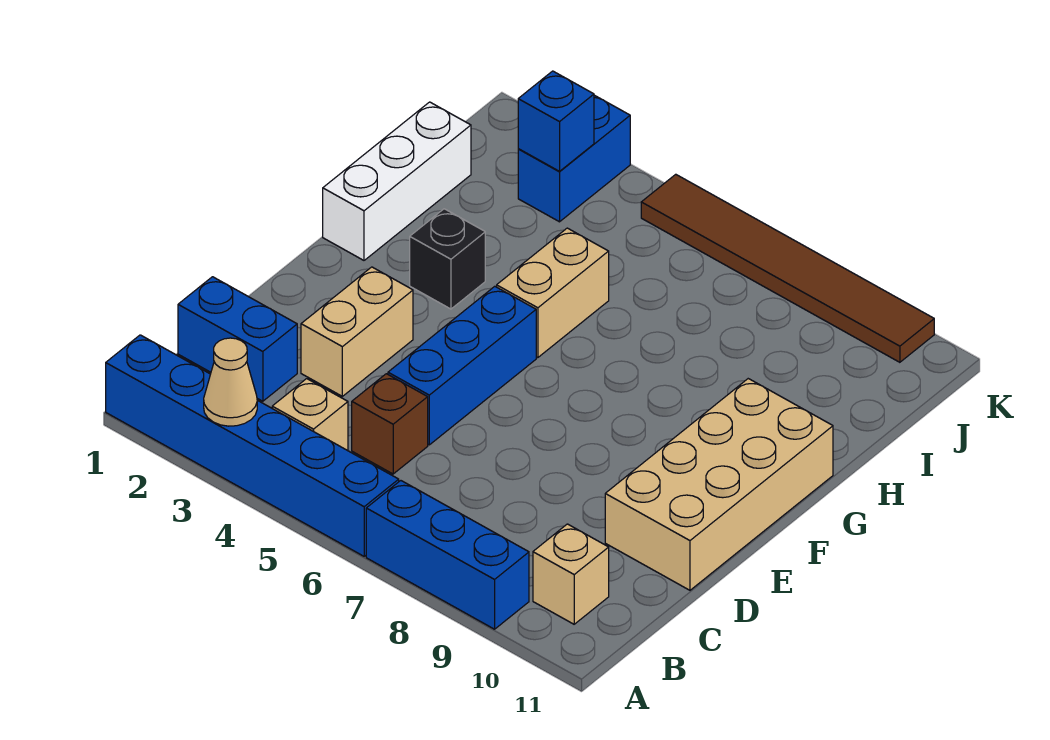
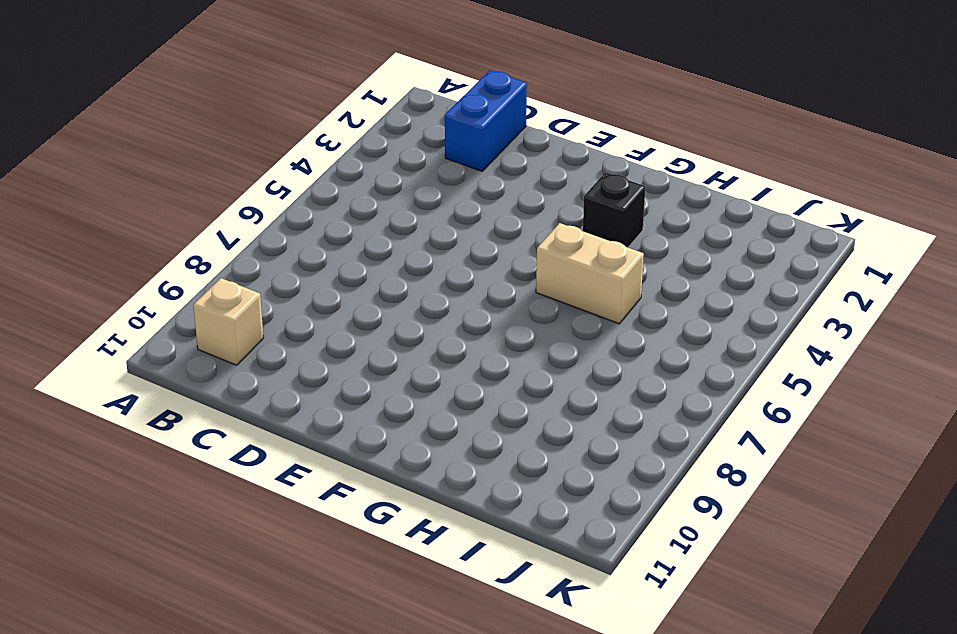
none -> blue 1x6 brick [106,335,399,556]
none -> blue 1x3 brick [366,481,529,629]
none -> tan 1x1 brick [272,379,348,451]

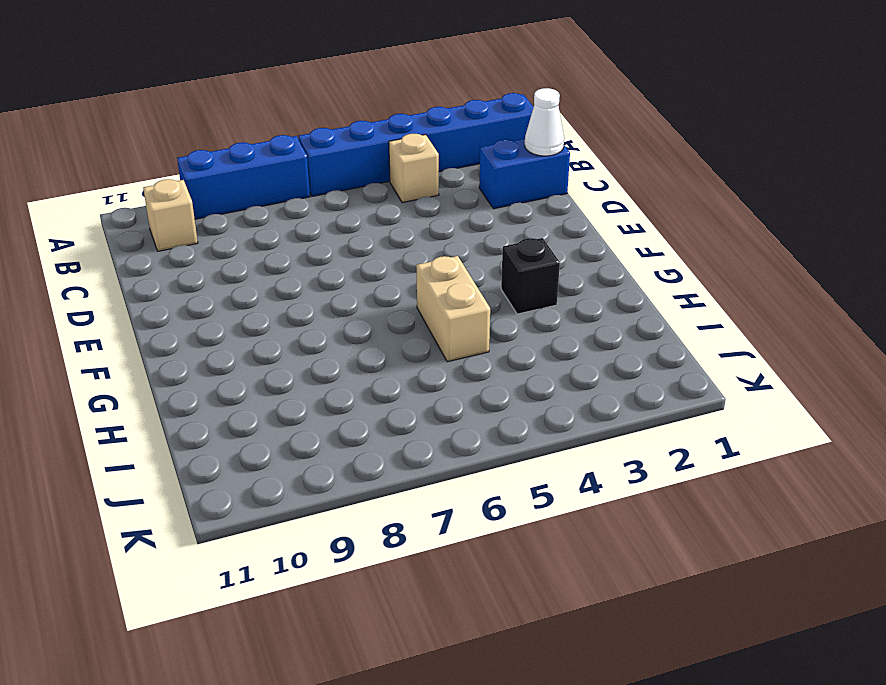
white 1x1 cone [525,88,564,156] -> none
none -> brown 1x1 brick [352,374,428,474]
none -> tan 1x2 brick [301,267,413,396]
none -> blue 1x3 brick [388,286,536,445]

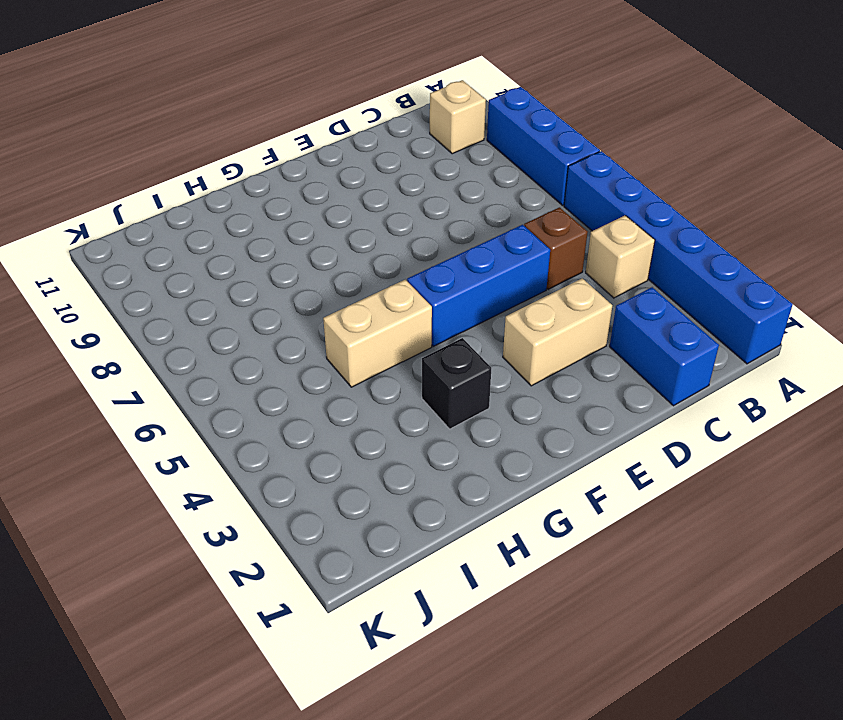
none -> tan 2x4 brick [605,379,833,590]
none -> white 1x3 brick [323,102,471,260]
none -> blue 1x2 brick [518,95,630,222]

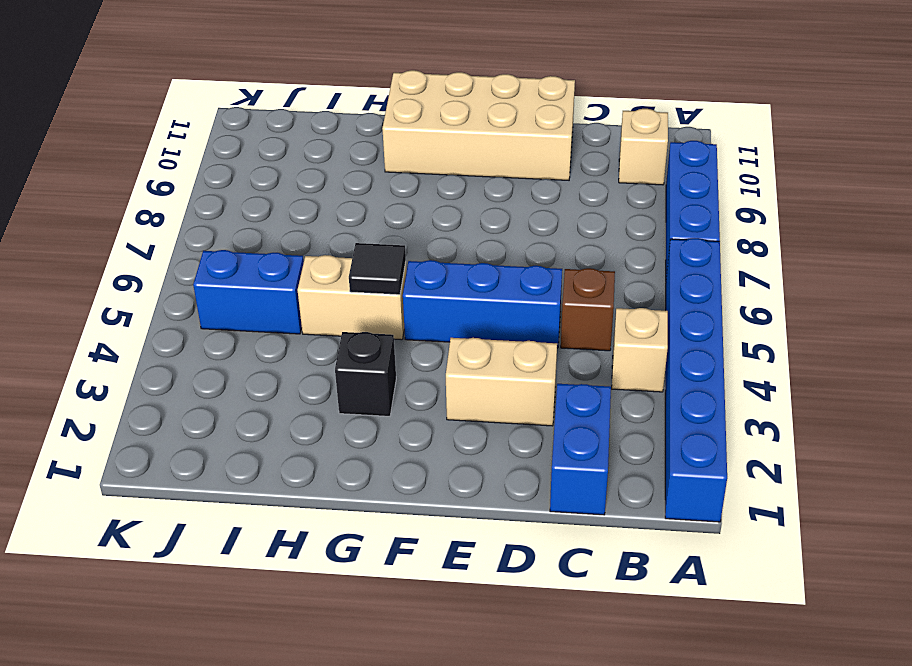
black 1x1 tile [349,243,406,295] -> none
blue 1x2 brick [193,250,304,334] -> blue 1x2 brick moved to [518,95,630,222]
none -> white 1x3 brick [323,102,471,260]
none -> brown 1x6 tile [641,174,934,362]
none -> tan 1x1 cone [204,338,257,426]

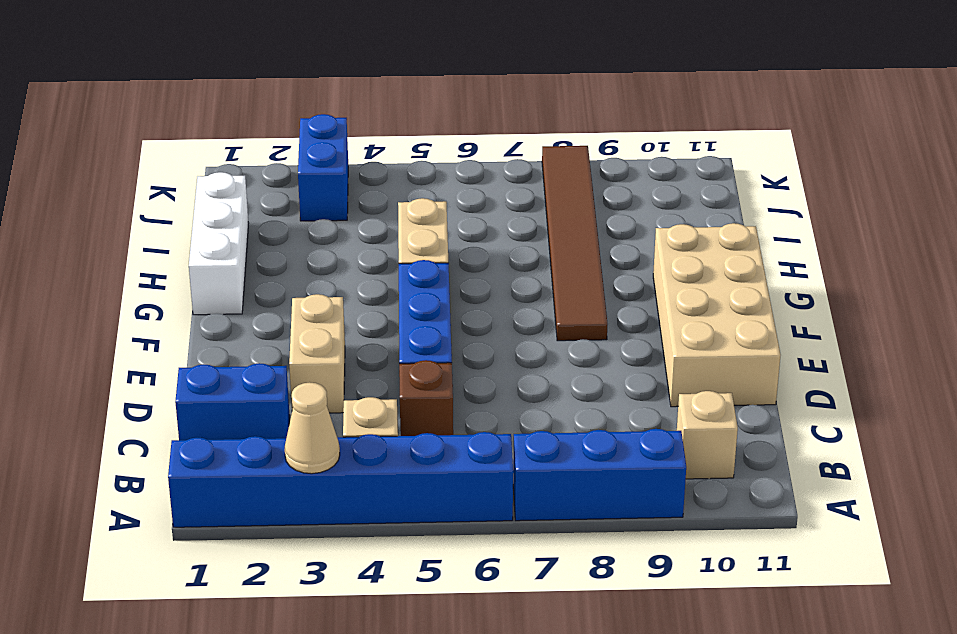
brown 1x6 tile [542,146,607,341] -> brown 1x6 tile turned to [641,174,934,362]
none -> black 1x1 brick [410,209,485,309]
none -> blue 1x1 brick [518,71,594,171]

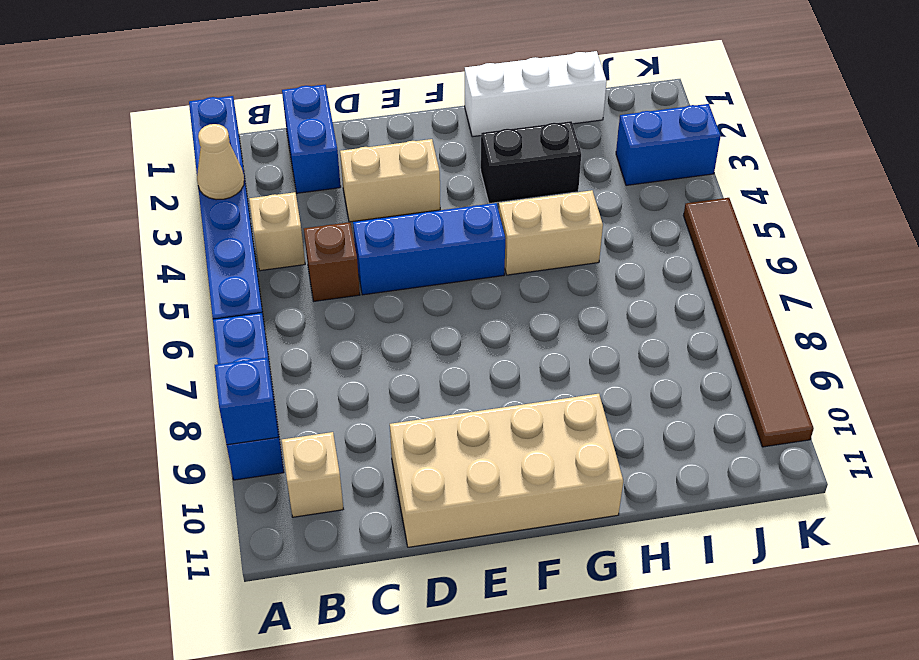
blue 1x1 brick [215,358,278,445] -> blue 1x1 brick moved to [518,71,594,171]
black 1x2 brick [481,121,581,204] -> black 1x1 brick [410,209,485,309]

